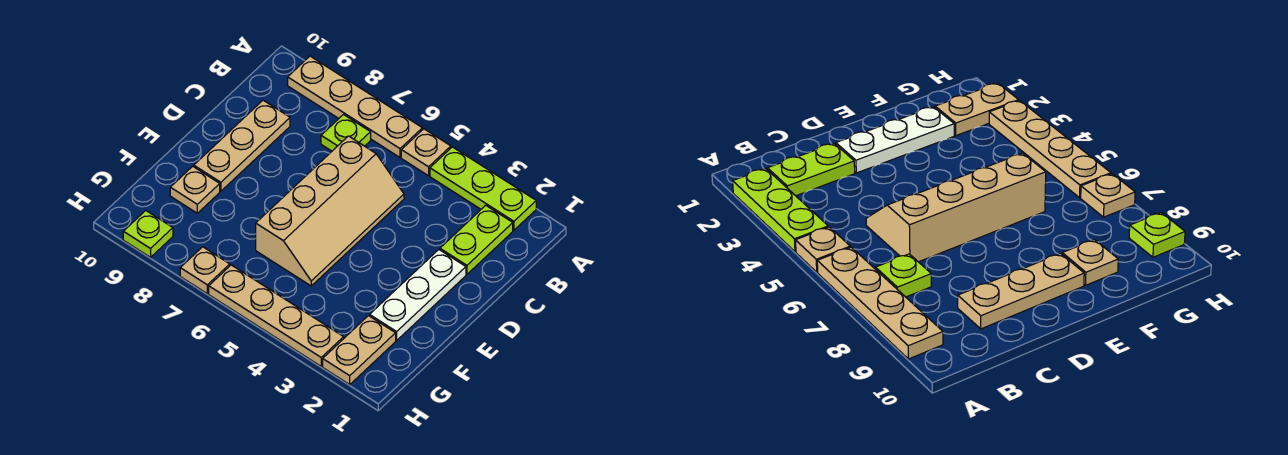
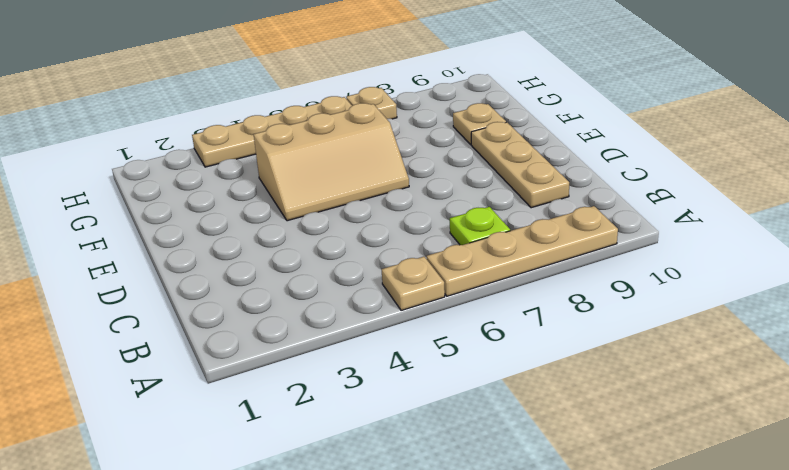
tan 2x3 slope [254,103,409,221] -> tan 2x4 slope [256,136,404,286]
none -> lime 1x3 plate [430,147,536,230]
none -> lime 1x2 plate [440,205,513,274]
none -> white 1x3 plate [370,250,466,340]

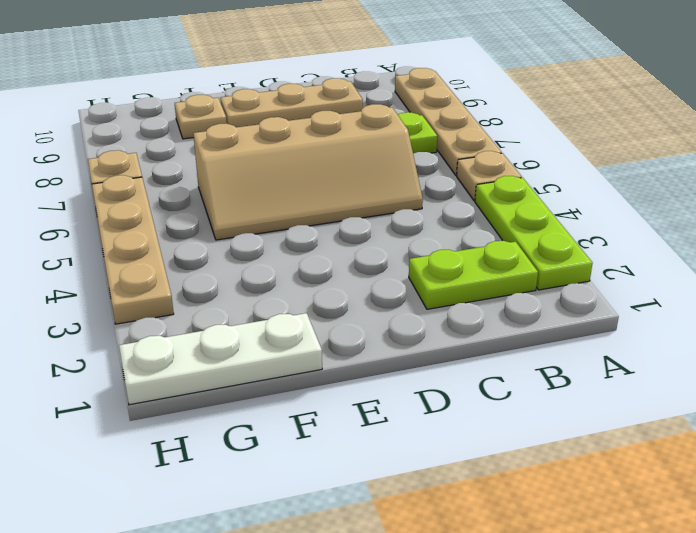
white 1x3 plate [119,313,322,405] -> white 1x3 plate moved to [370,250,466,340]
none -> tan 1x2 plate [323,316,396,384]
none -> lime 1x1 plate [123,211,173,257]

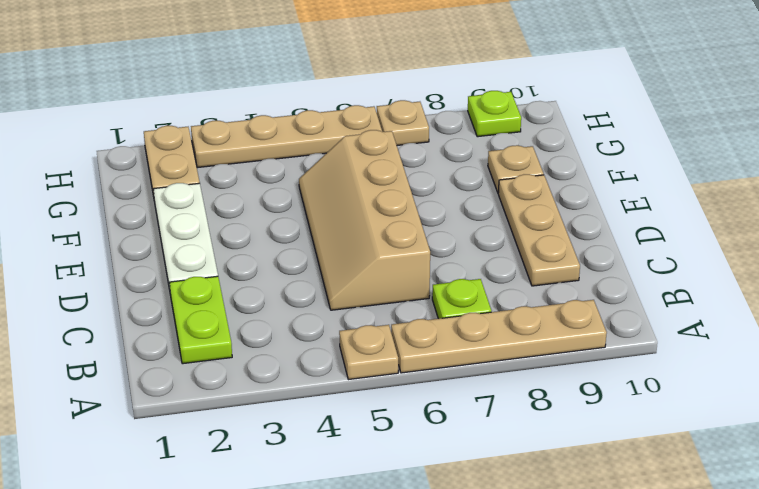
none -> lime 1x3 plate [430,147,536,230]

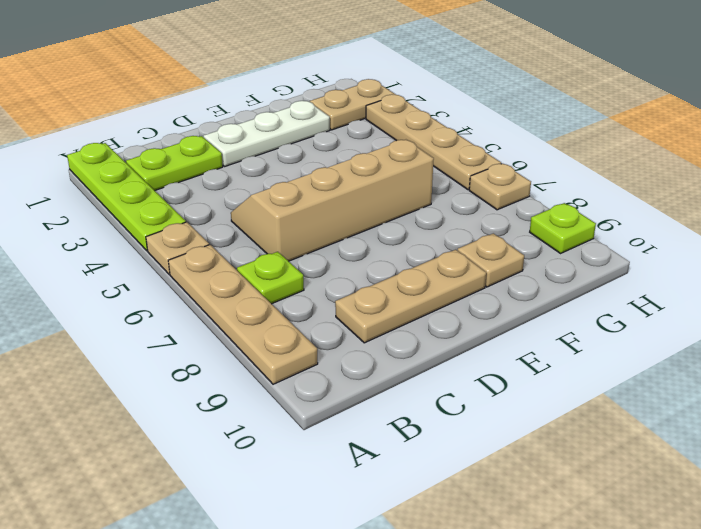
lime 1x4 plate [67,143,186,251] -> lime 1x3 plate [430,147,536,230]

